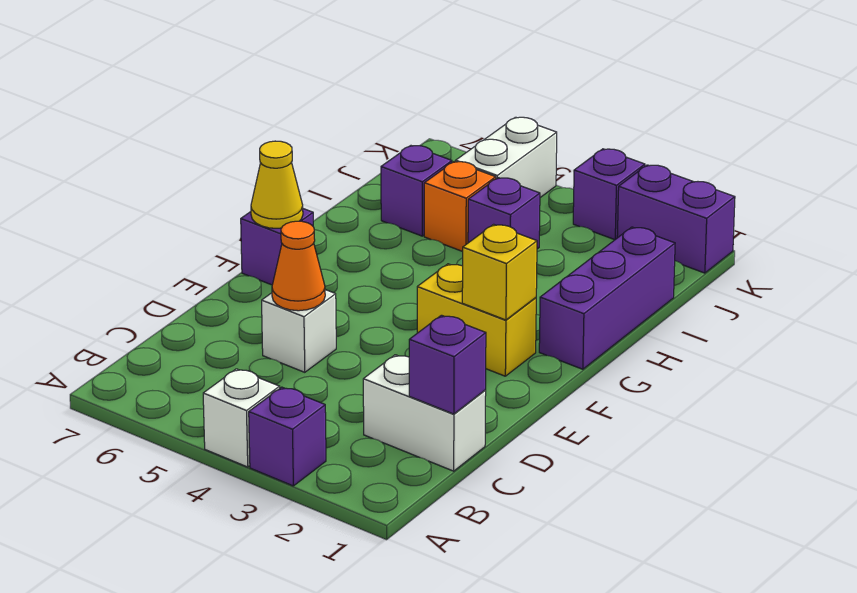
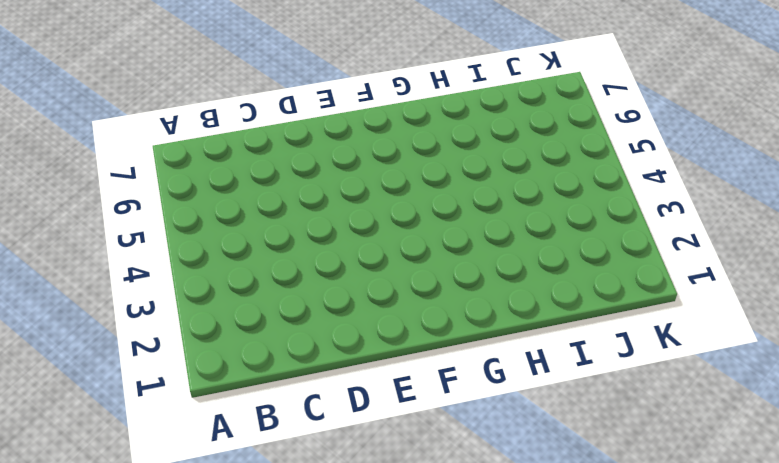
none -> purple 1x1 brick [249,387,326,486]
none -> white 1x1 brick [203,369,280,467]
none -> white 1x2 brick [363,355,486,471]

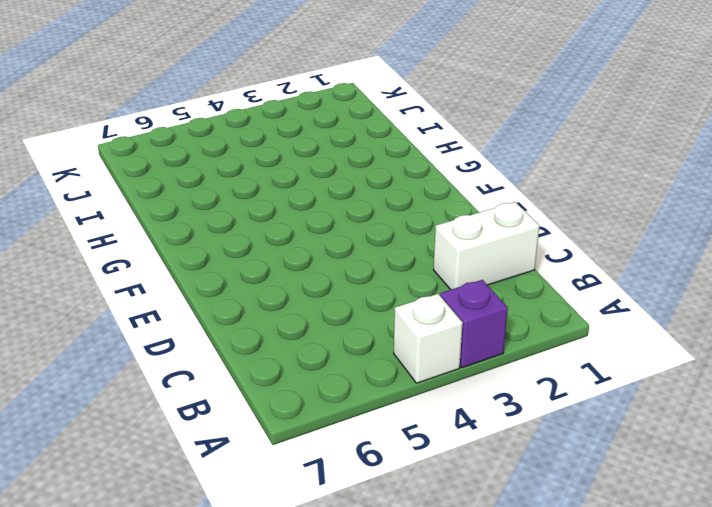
none -> white 1x1 brick [262,290,336,372]
none -> yellow 1x2 brick [417,264,536,376]
none -> purple 1x1 brick [241,209,313,285]

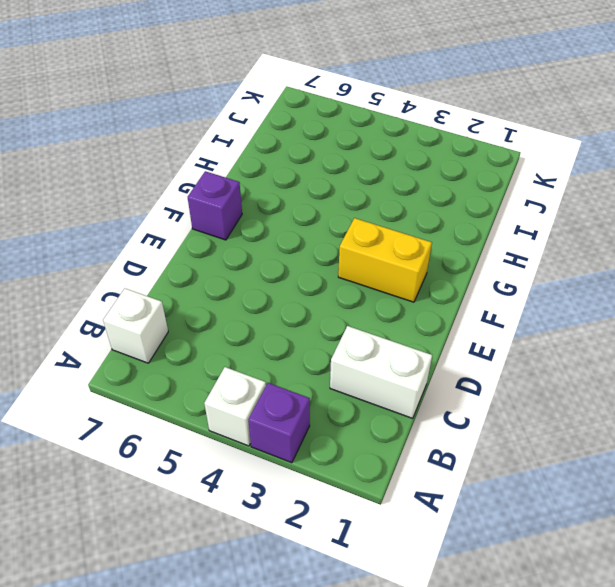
white 1x1 brick [103,289,168,363] -> white 1x1 brick moved to [262,290,336,372]
none -> purple 1x3 brick [539,227,675,369]
none -> purple 1x1 brick [468,178,540,249]
none -> orange 1x1 brick [424,161,496,252]

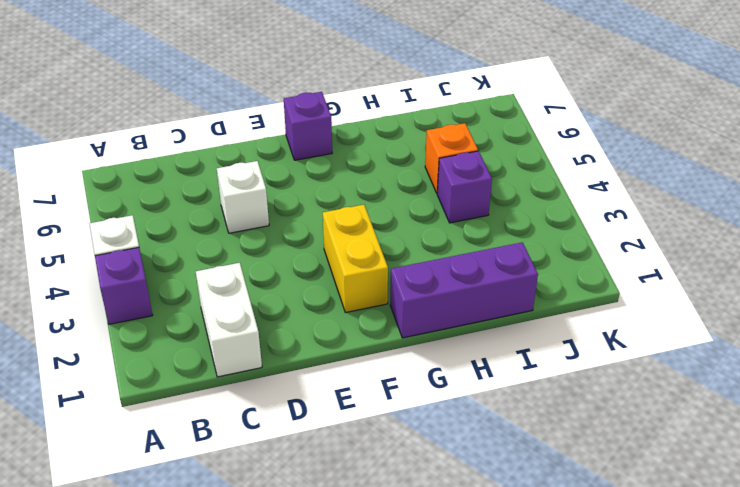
none -> purple 1x1 brick [381,146,452,236]
none -> white 1x2 brick [456,117,557,197]
none -> purple 1x2 brick [617,165,735,273]

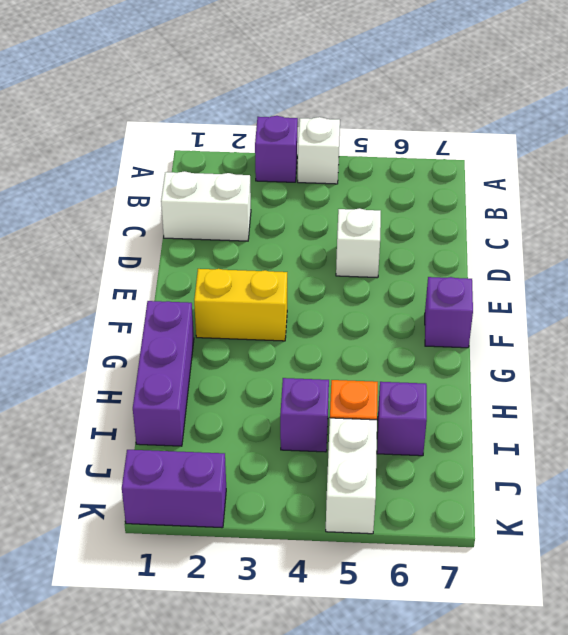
none -> purple 1x1 brick [573,149,645,240]
none -> purple 1x1 brick [409,315,486,414]
none -> orange 1x1 cone [272,221,325,311]

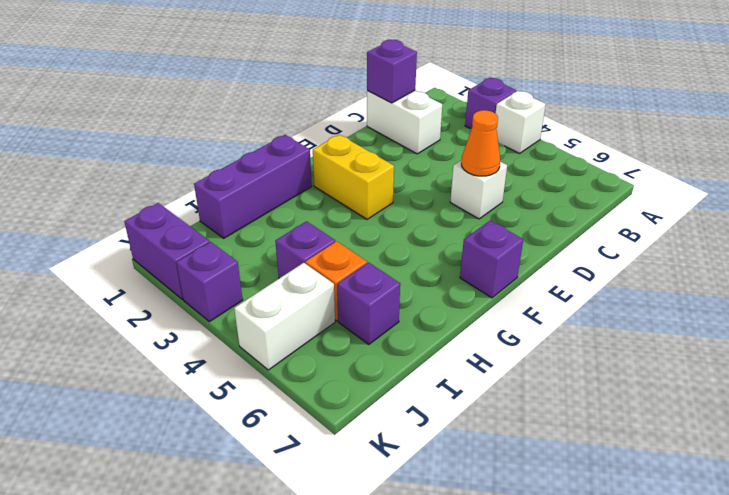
none -> yellow 1x1 brick [462,224,537,320]
none -> yellow 1x1 cone [251,141,303,228]

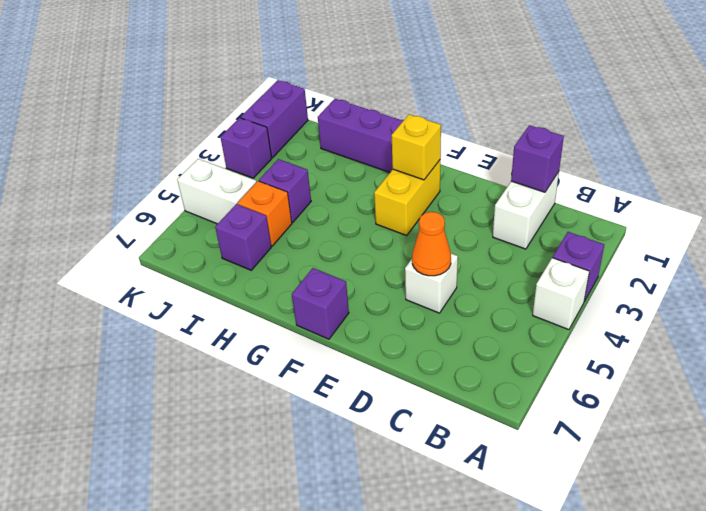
none -> yellow 1x1 cone [251,141,303,228]

